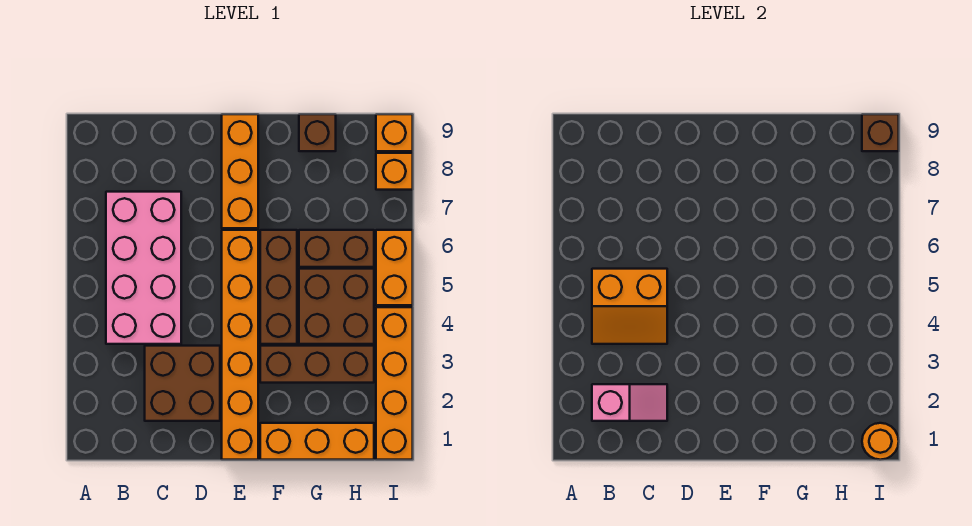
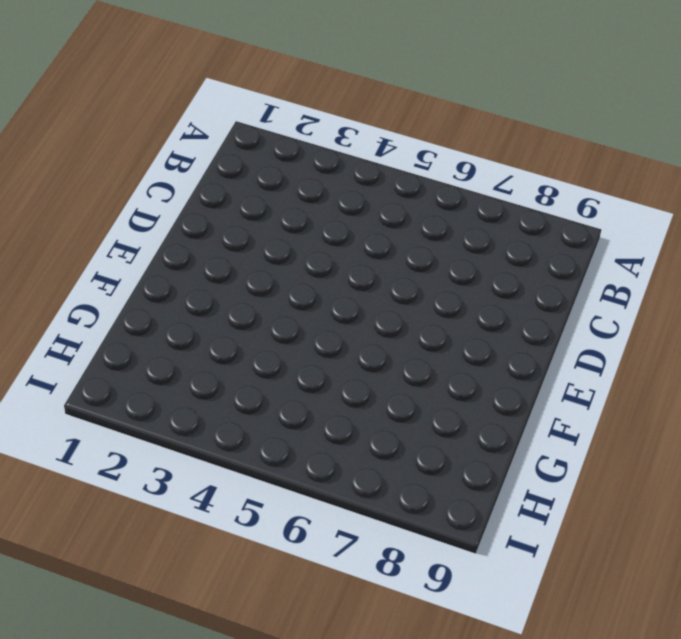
none -> pink 2x4 brick [106,192,181,344]
none -> brown 2x2 brick [145,346,220,421]
none -> orange 1x6 brick [222,230,258,460]

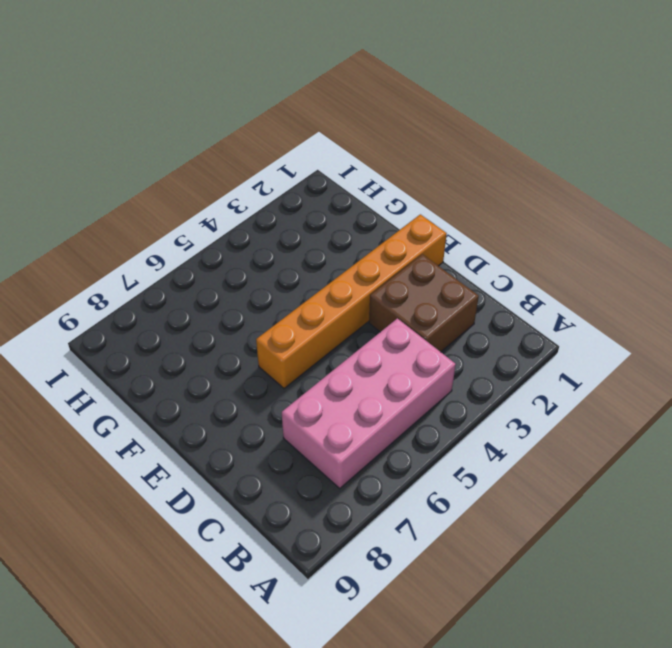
none -> orange 1x3 brick [222,114,258,228]
none -> orange 1x3 brick [260,423,374,460]
none -> brown 1x3 brick [260,346,374,383]

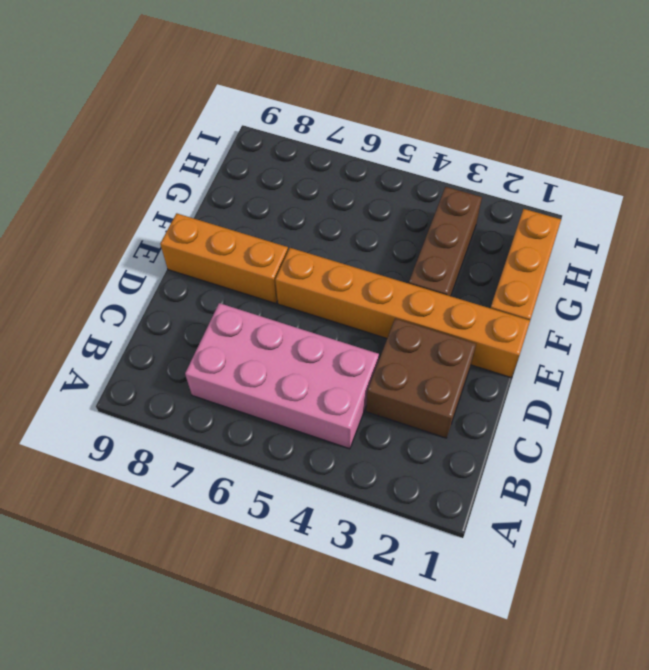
none -> brown 1x3 brick [260,230,297,344]
none -> brown 2x2 brick [299,269,374,344]
none -> brown 1x2 brick [299,230,374,267]

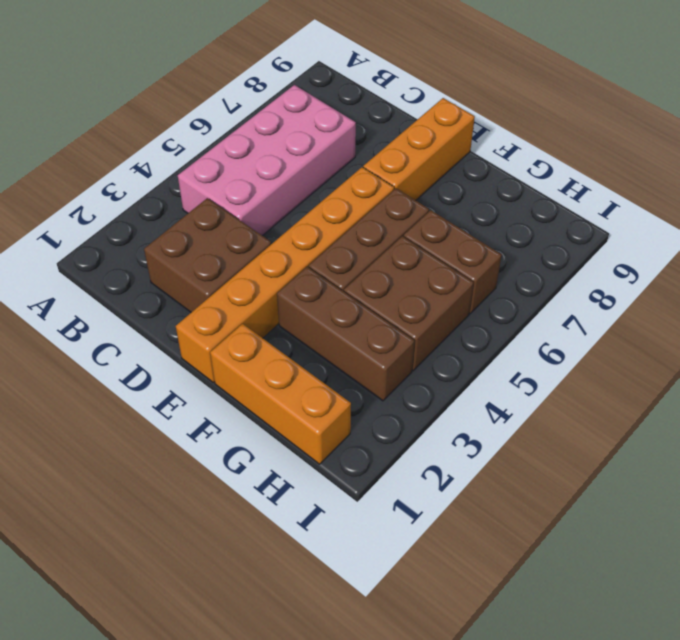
none -> brown 1x1 brick [299,114,336,151]
none -> orange 1x4 brick [376,307,413,460]
none -> orange 1x2 brick [376,230,413,305]

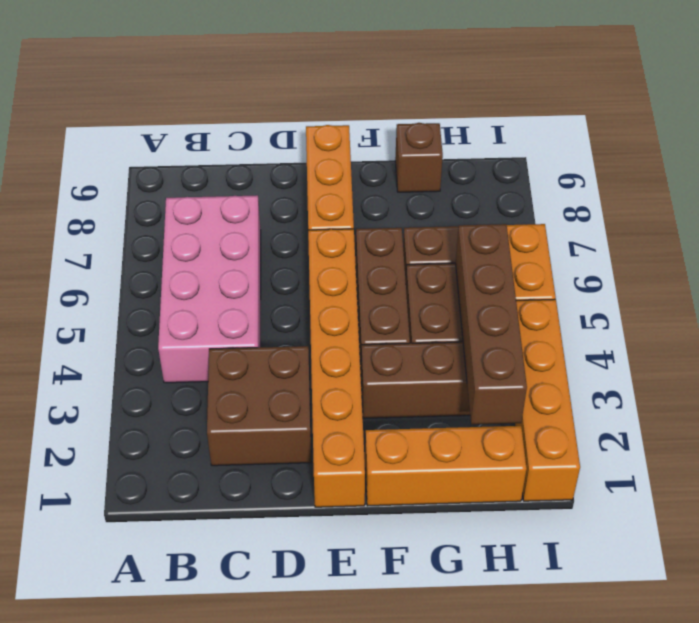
brown 1x4 brick [456,224,527,425] -> none
none -> orange 1x1 brick [376,153,413,190]
none -> orange 1x1 brick [376,114,413,151]
none -> pink 1x2 slope [592,384,667,421]

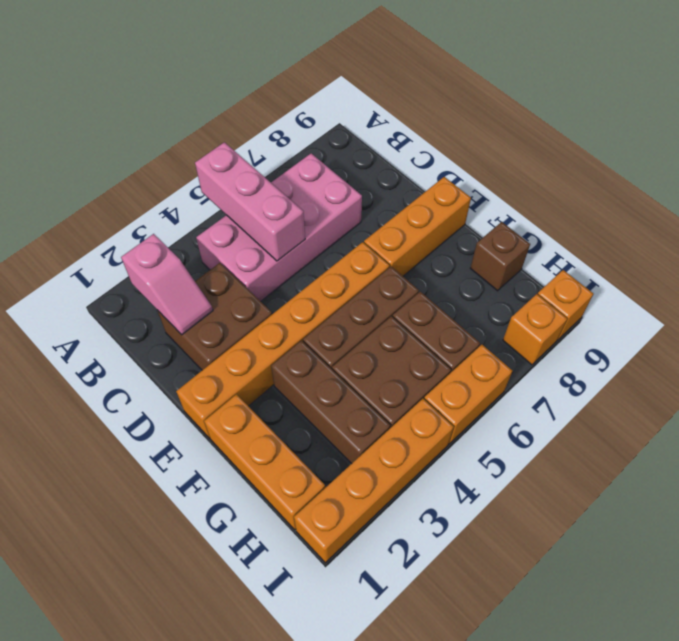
pink 1x3 brick [195,142,305,261] -> orange 2x2 slope [592,269,667,344]
none -> orange 1x1 round brick [862,423,899,460]
none -> brown 1x1 brick [862,114,899,151]

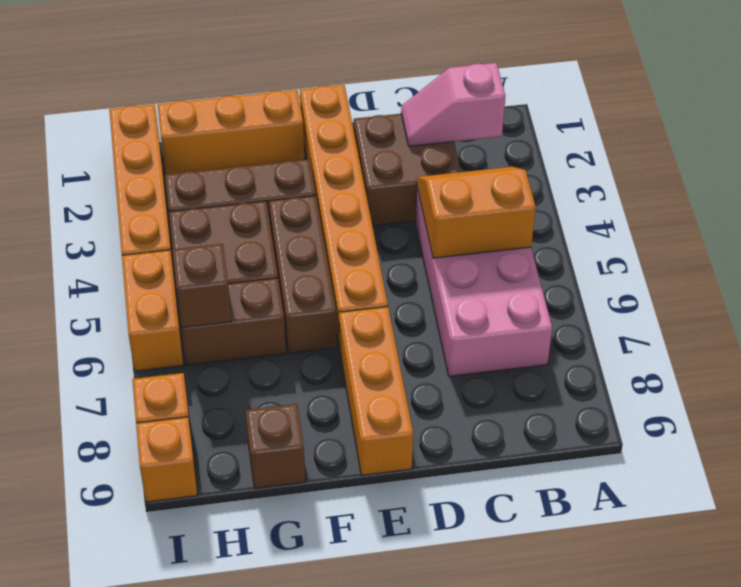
brown 1x1 brick [172,244,232,328] -> brown 1x1 brick moved to [862,114,899,151]
none -> orange 1x1 round brick [862,423,899,460]

